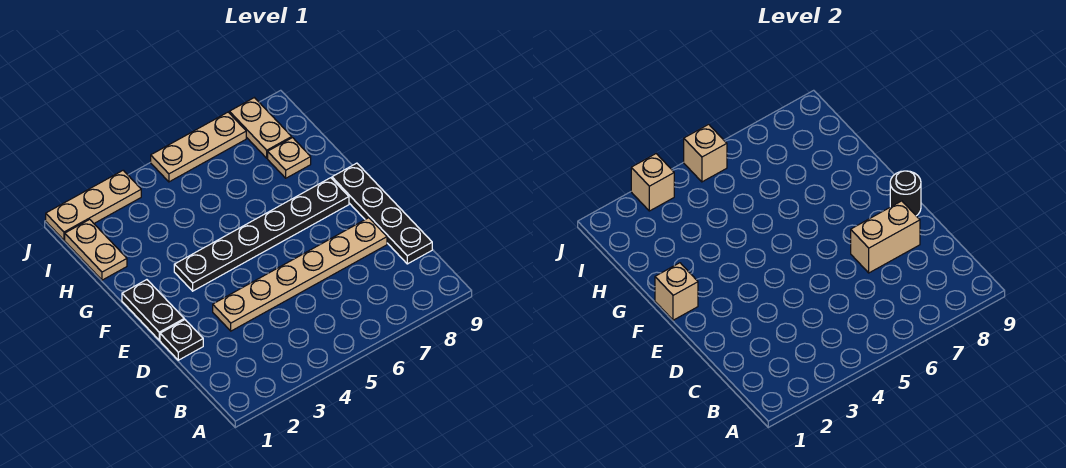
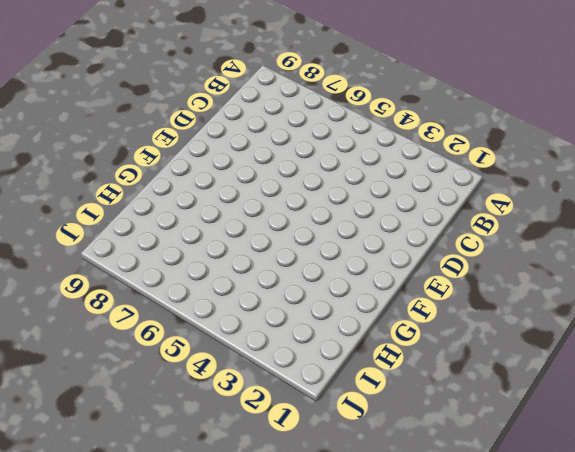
none -> black 1x4 plate [332,163,432,264]
none -> black 1x1 plate [160,320,203,360]
none -> tan 1x6 plate [213,218,387,331]

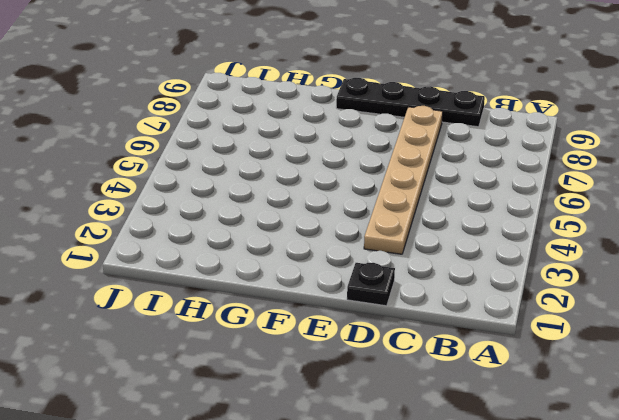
none -> black 1x2 plate [122,280,184,340]
none -> black 1x6 plate [174,178,349,291]
none -> tan 1x2 plate [65,219,127,280]

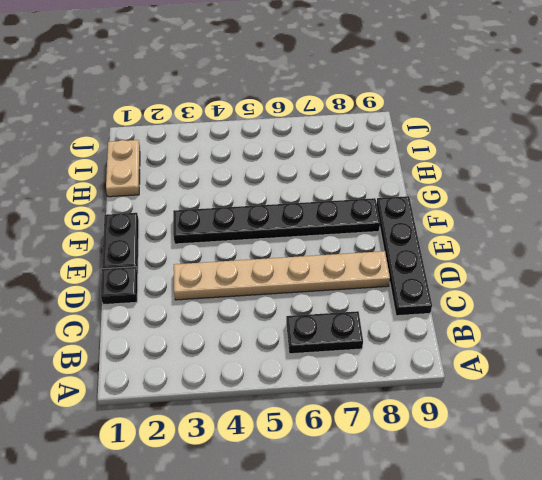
black 1x2 plate [286,311,363,354] -> none
none -> tan 1x1 plate [268,138,311,178]
none -> tan 1x2 plate [229,98,292,158]
none -> tan 1x3 plate [46,170,141,240]

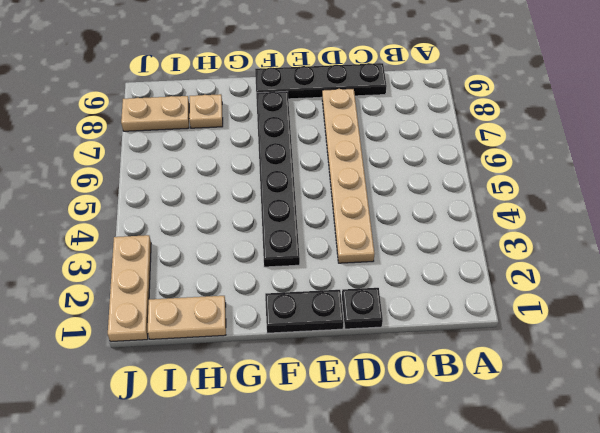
none -> tan 1x3 plate [151,112,246,182]
none -> tan 1x2 brick [851,201,920,273]
none -> black 1x1 round brick [890,171,921,216]

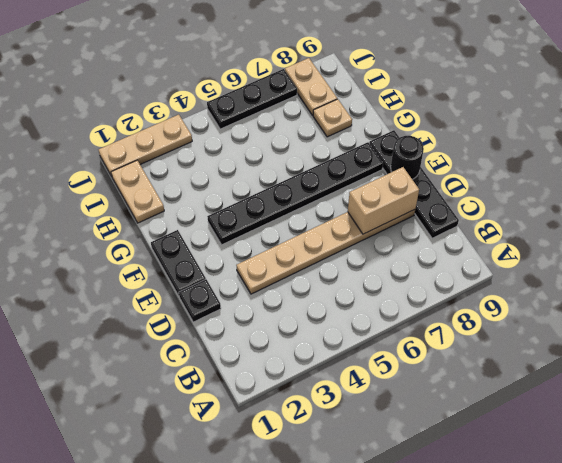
black 1x3 plate [207,69,297,129] -> tan 1x3 plate [151,112,246,182]
none -> tan 1x1 brick [655,263,698,320]
none -> tan 1x1 brick [631,154,674,211]
none -> tan 1x1 brick [684,124,727,182]

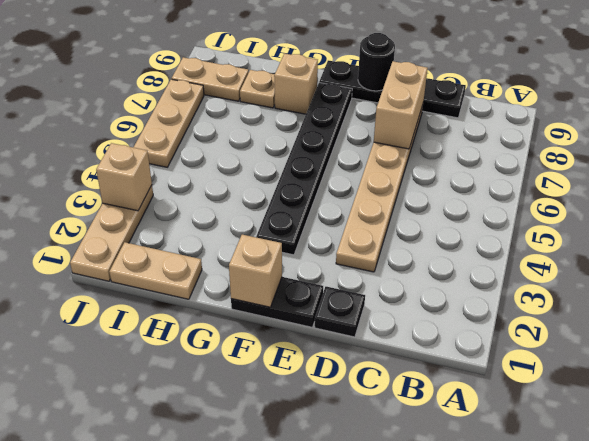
tan 1x1 brick [274,54,318,114] -> tan 1x1 brick moved to [684,124,727,182]

